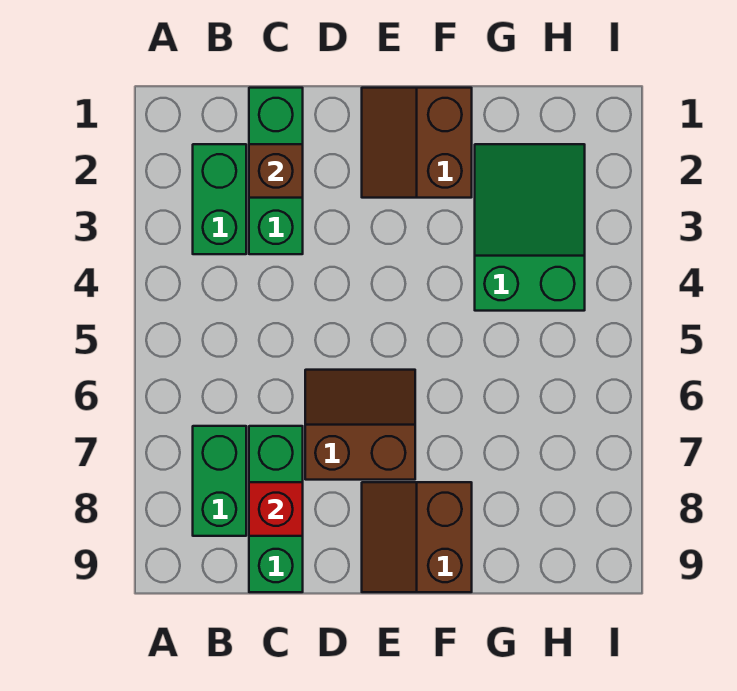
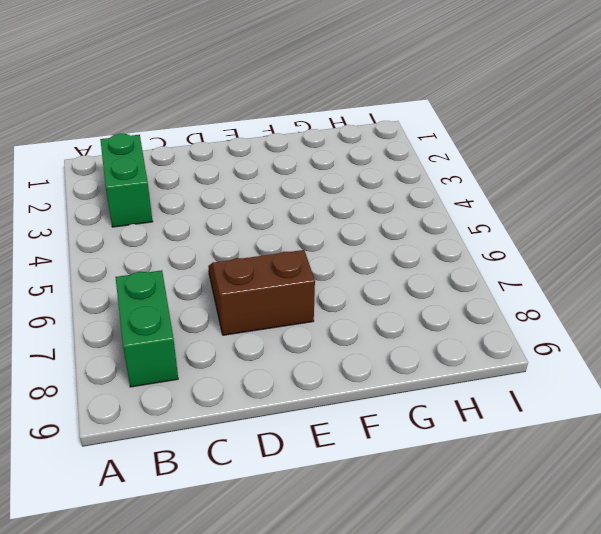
none -> green 1x3 brick [249,88,303,254]
none -> green 1x3 brick [249,426,303,592]

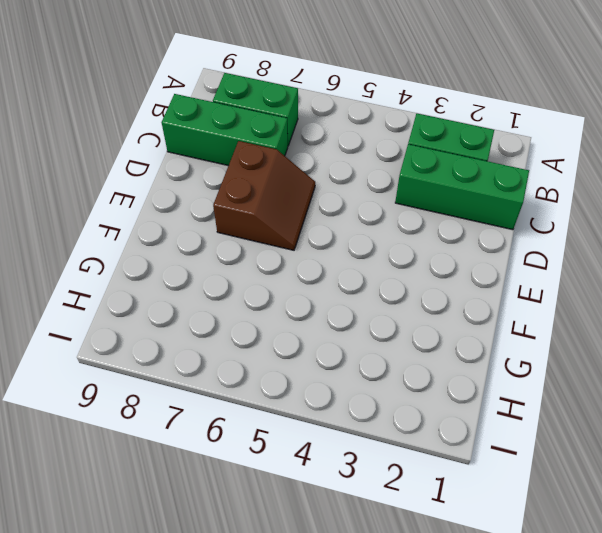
none -> brown 2x2 slope [362,88,472,198]
none -> brown 2x2 slope [362,482,472,592]

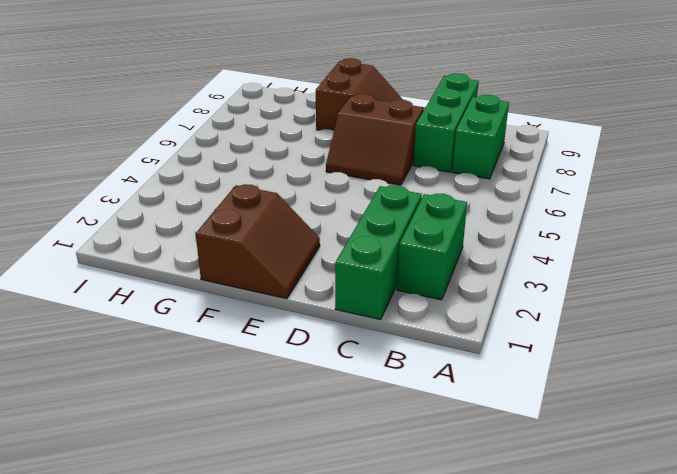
none -> green 2x3 slope [475,144,585,311]
none -> brown 1x1 brick [249,144,303,198]

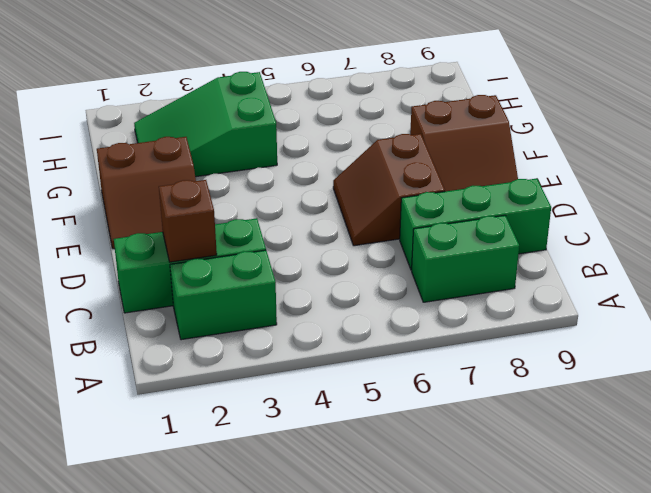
none -> red 1x1 brick [249,482,303,536]

